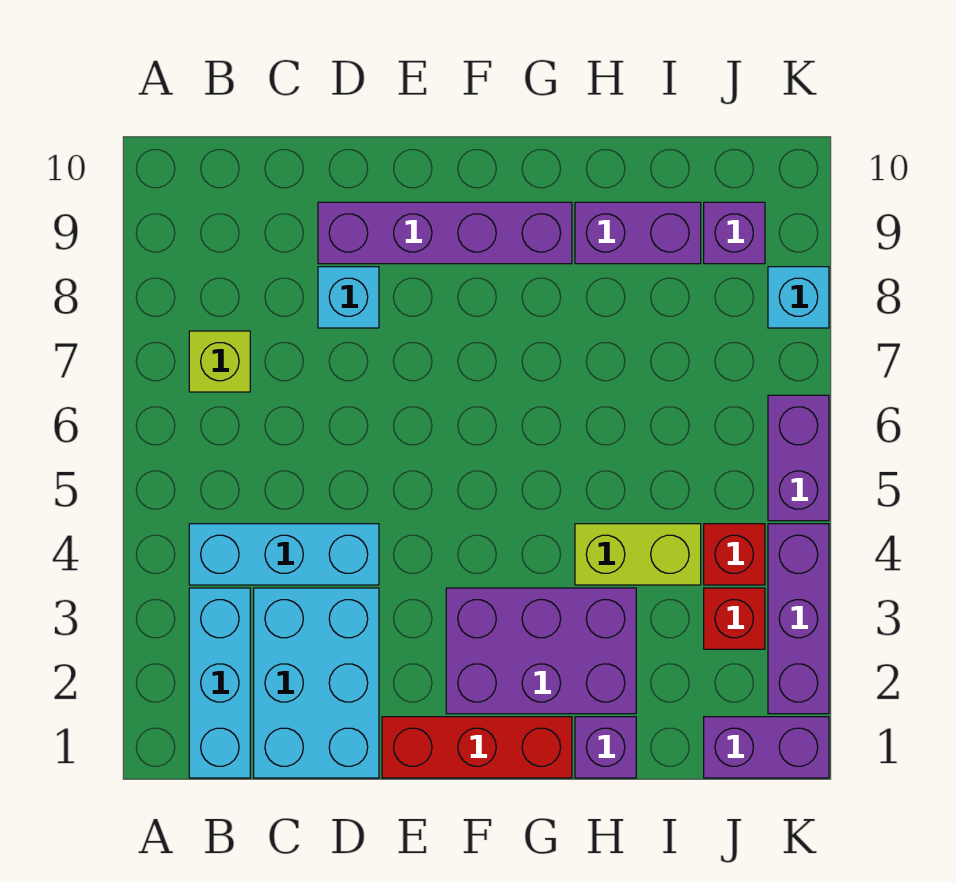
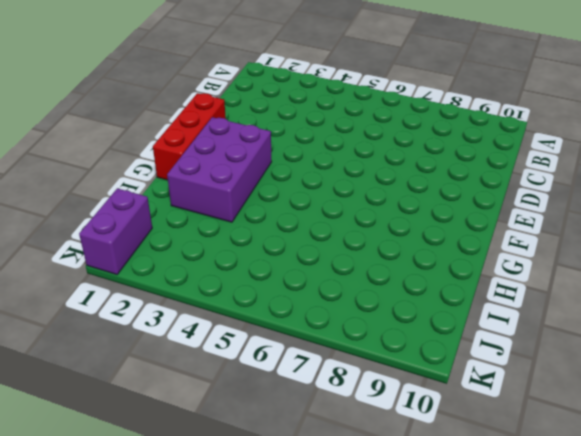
none -> cyan 1x3 brick [189,588,250,778]
none -> cyan 1x3 brick [189,524,379,585]
none -> lime 1x1 brick [189,331,250,392]

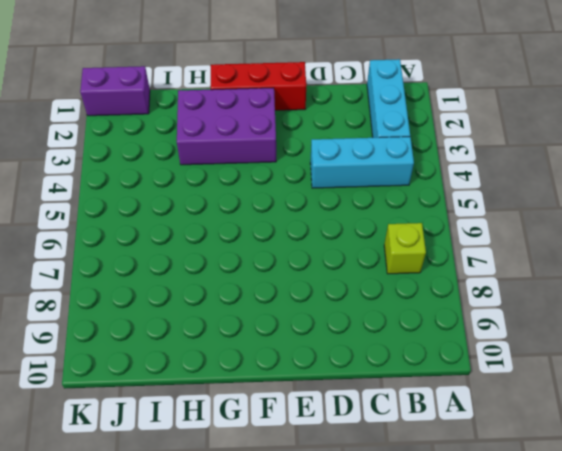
none -> cyan 2x3 brick [254,588,379,778]
none -> cyan 1x1 brick [318,267,379,328]
none -> purple 1x4 brick [318,202,572,264]

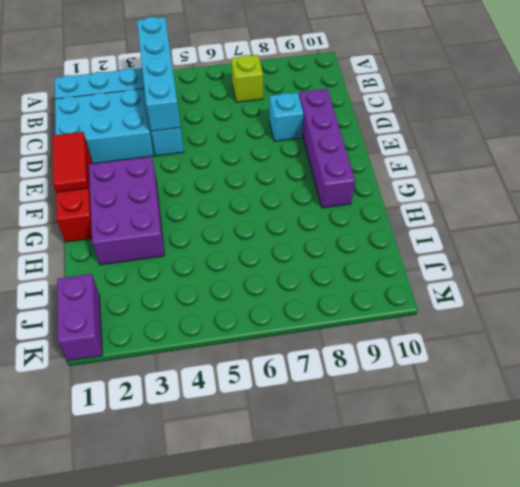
cyan 1x4 brick [137,17,181,131] -> none
red 1x2 tile [53,132,88,192] -> none
none -> purple 1x1 brick [575,717,636,778]
none -> lime 1x2 brick [575,524,701,585]
none -> purple 1x2 brick [575,202,701,264]

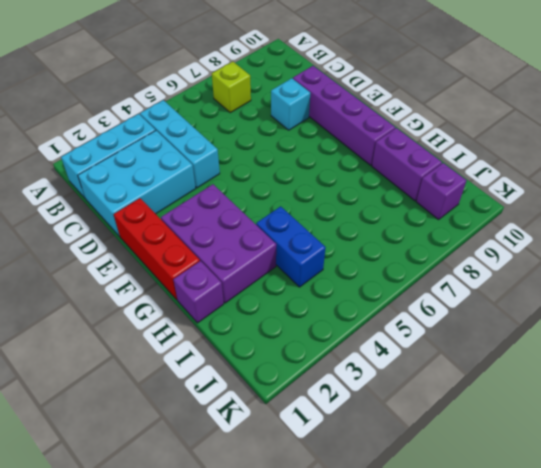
blue 1x2 brick [256,206,326,287] -> lime 1x2 brick [575,524,701,585]
none -> purple 1x2 brick [704,717,829,778]
none -> red 1x1 brick [704,588,765,649]
none -> red 1x1 brick [704,524,765,585]

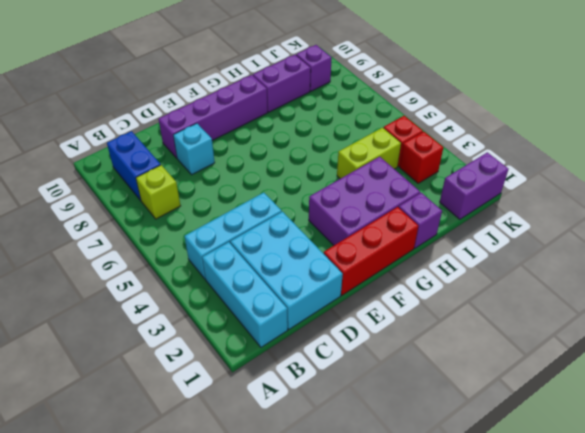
blue 1x2 brick [107,131,161,201] -> none
none -> purple 1x3 brick [768,524,829,714]
none -> purple 1x2 brick [768,395,829,521]
none -> cyan 1x1 brick [768,267,829,328]

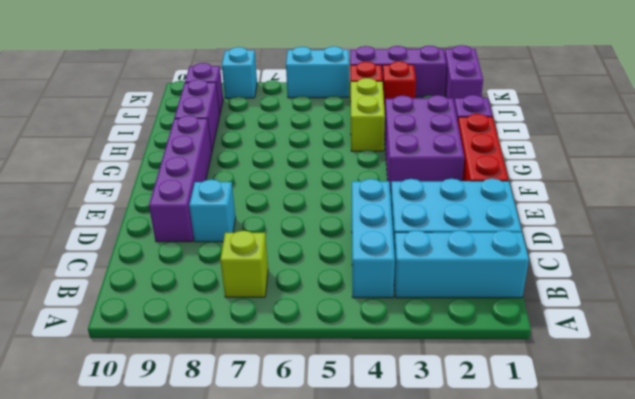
cyan 1x2 brick [286,46,349,98] -> purple 1x2 brick [768,395,829,521]

